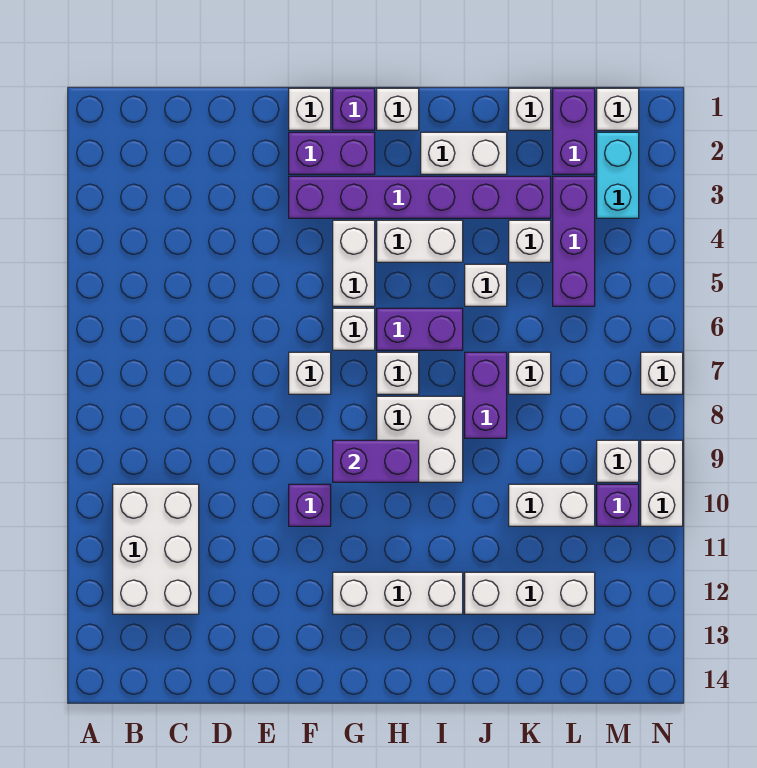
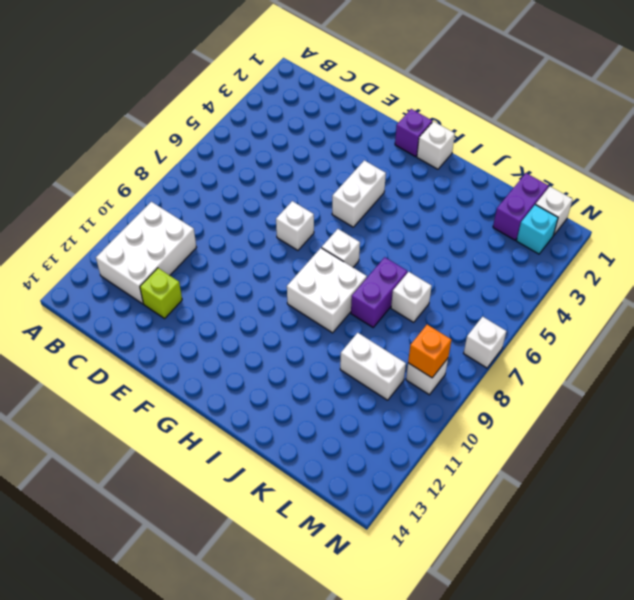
lime 1x1 brick [140,268,182,318] -> none
cyan 1x1 brick [517,205,558,254] -> cyan 1x2 brick [597,132,639,218]
orange 1x1 brick [408,325,451,378] -> none
none -> white 1x1 brick [289,88,331,130]
none -> purple 1x2 brick [289,132,375,174]
none -> purple 1x6 brick [289,176,551,218]
none -> purple 1x1 brick [289,484,331,526]

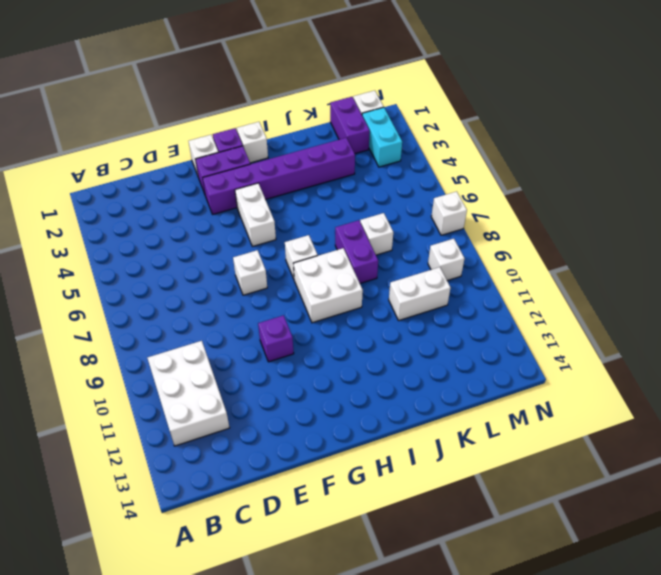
none -> white 1x1 brick [333,308,375,350]
none -> white 1x3 brick [333,572,463,614]
none -> white 1x2 brick [377,220,463,262]
none -> purple 1x2 brick [377,308,463,350]

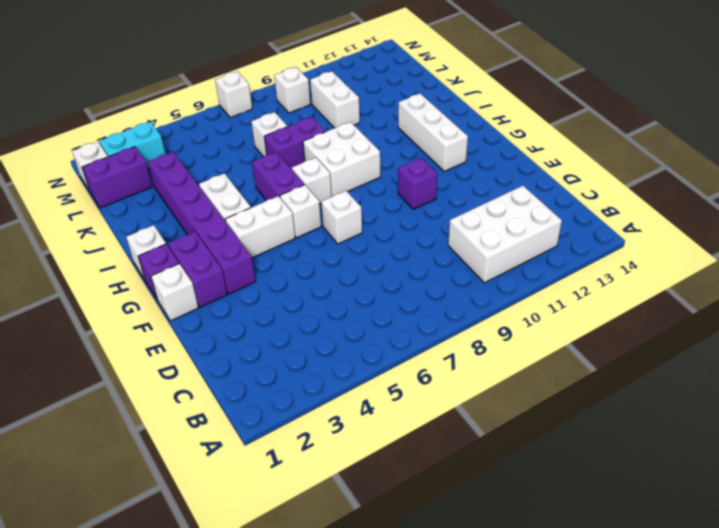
none -> white 1x2 brick [421,132,507,174]
none -> white 1x1 brick [465,264,507,306]
none -> white 1x3 brick [465,572,595,614]
none -> white 1x1 brick [509,88,551,130]

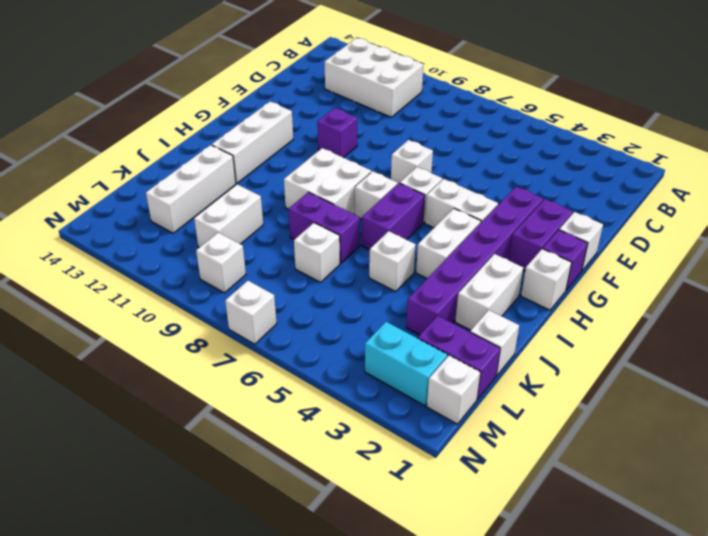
none -> white 1x1 brick [509,220,551,262]
none -> purple 1x3 brick [553,176,595,306]
none -> purple 1x1 brick [597,484,639,526]
none -> white 1x2 brick [641,440,683,526]

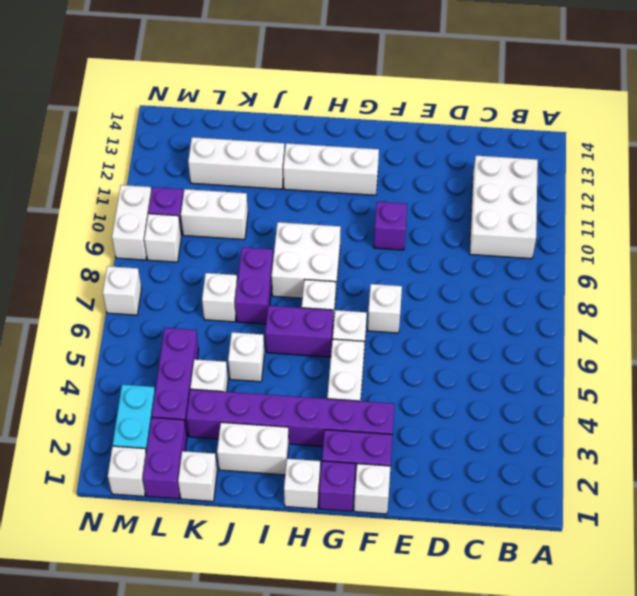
none -> white 1x2 brick [377,220,463,262]
none -> purple 1x2 brick [333,440,419,482]

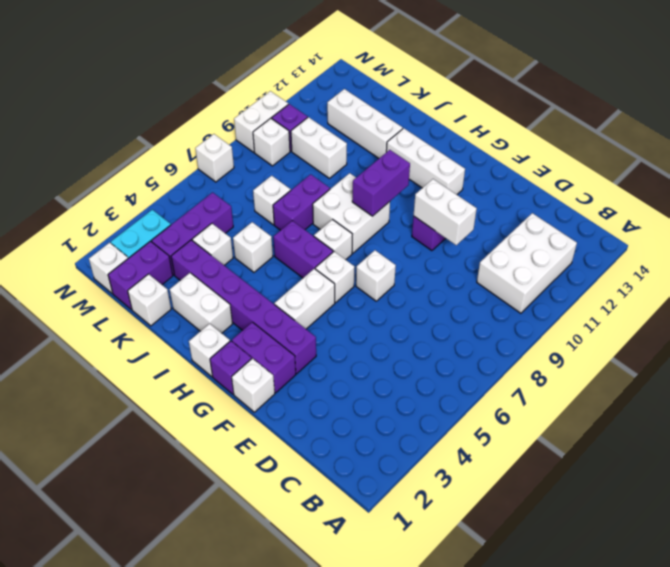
white 1x2 brick [414,179,477,245] -> white 1x2 brick moved to [377,220,463,262]
purple 1x2 brick [352,150,410,216] -> purple 1x2 brick turned to [333,440,419,482]

